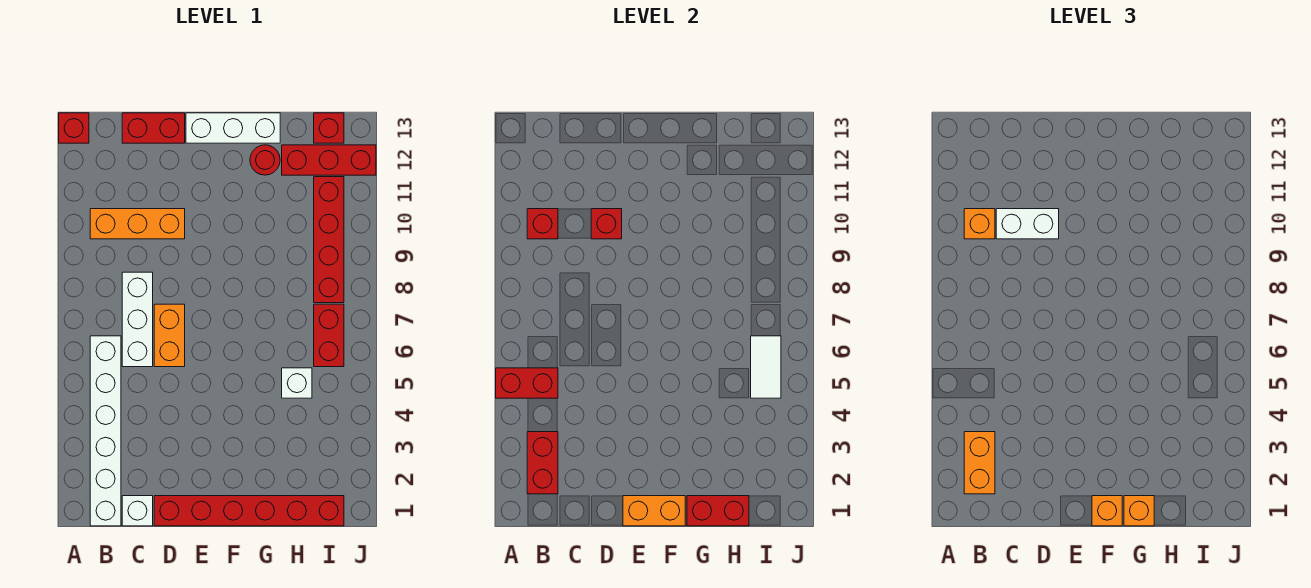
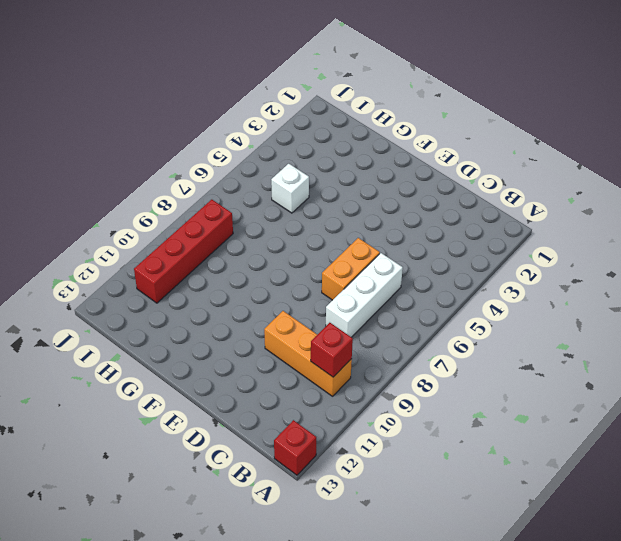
none -> white 1x6 brick [90,336,121,526]
none -> white 1x1 brick [122,496,153,526]
none -> red 1x2 brick [122,113,185,143]

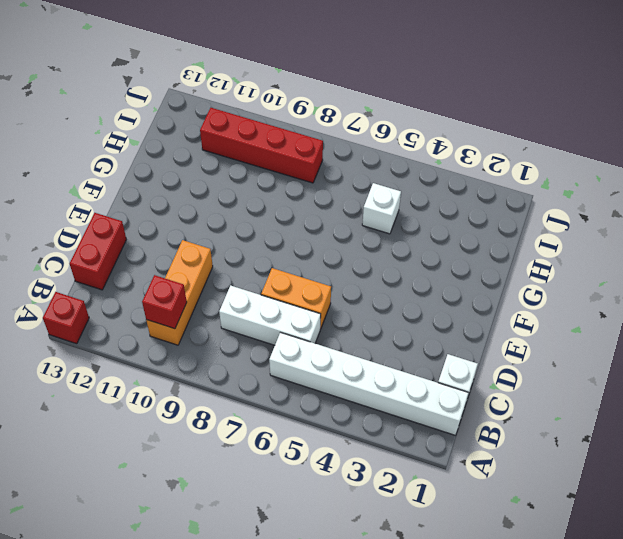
none -> red 1x6 brick [154,496,344,526]
none -> white 1x3 brick [186,113,280,143]
none -> red 1x1 round brick [250,145,280,175]

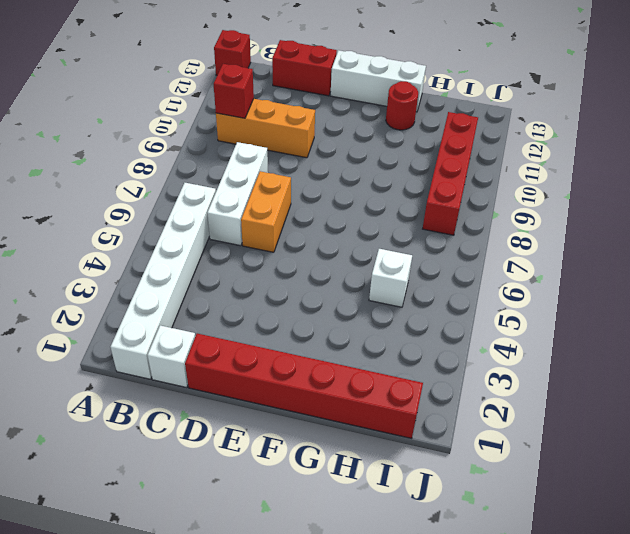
none -> red 1x3 brick [282,145,376,175]
none -> red 1x2 brick [314,304,344,367]
none -> red 1x1 brick [314,113,344,143]

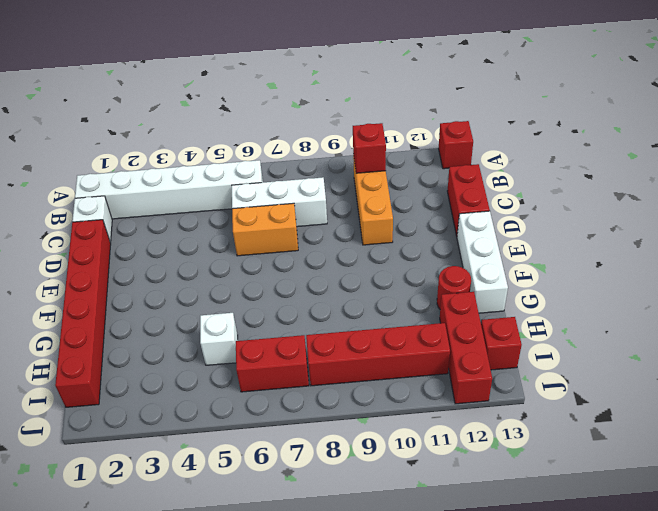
none -> red 1x2 brick [496,368,558,398]
none -> red 1x2 brick [527,432,558,494]
none -> red 1x1 brick [591,209,622,239]

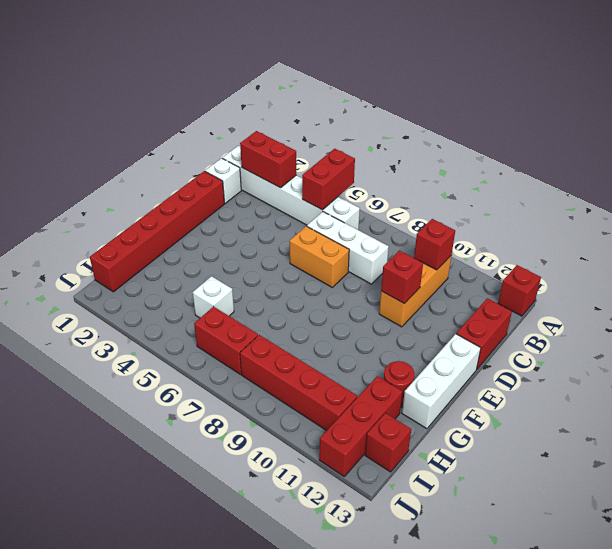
none -> orange 1x2 brick [623,496,685,526]
none -> red 1x2 brick [687,496,749,526]
none -> white 1x2 tile [751,336,781,398]

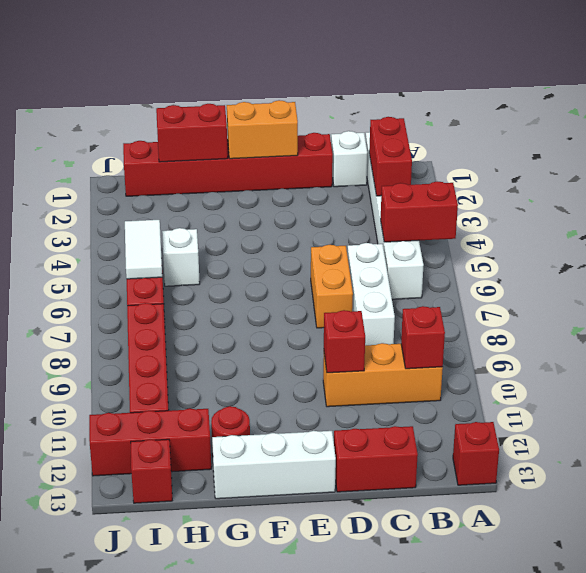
none -> orange 1x2 brick [964,432,995,494]
none -> orange 1x1 brick [964,209,995,239]
none -> white 1x2 brick [996,209,1059,239]

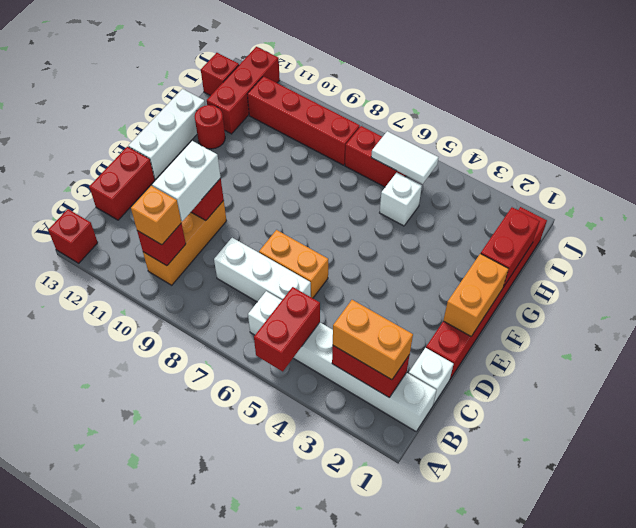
none -> orange 1x1 brick [1092,496,1122,526]
none -> orange 1x1 brick [1124,496,1154,526]

